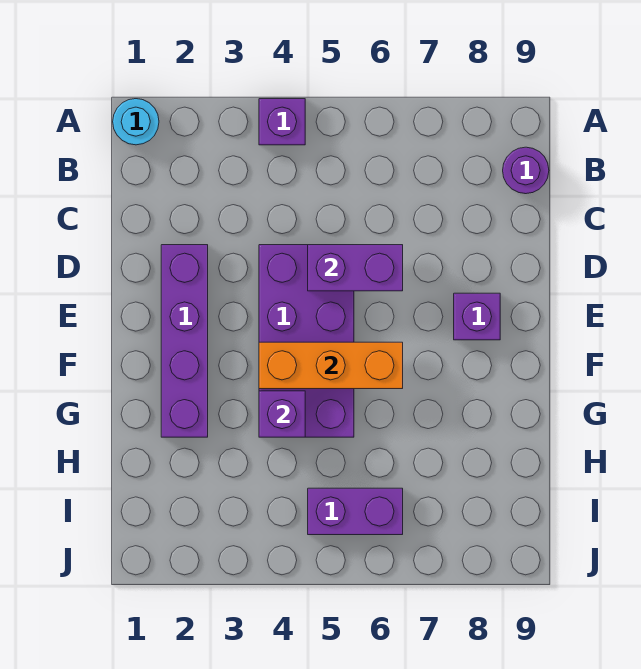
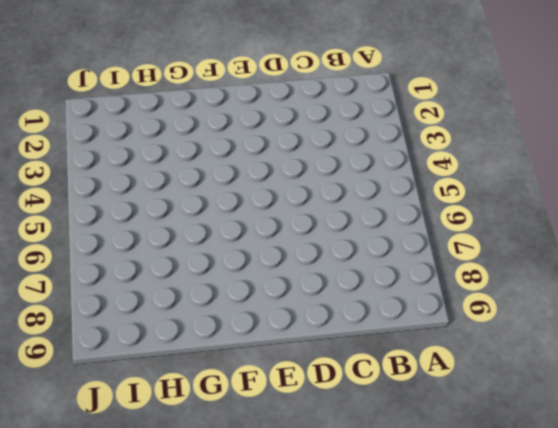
none -> cyan 1x1 round brick [113,99,159,145]
none -> purple 1x1 brick [259,99,305,145]

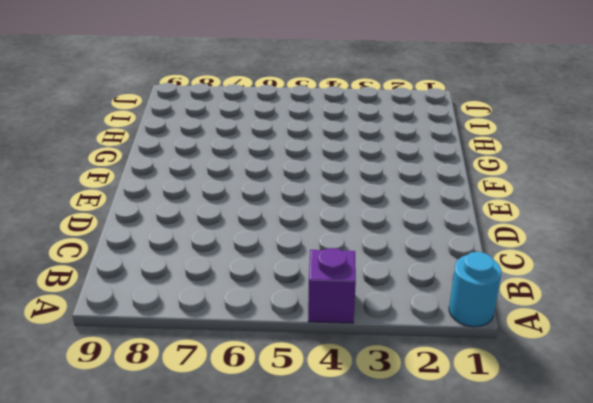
none -> purple 1x1 round brick [503,147,549,194]
none -> purple 1x4 brick [161,245,208,437]

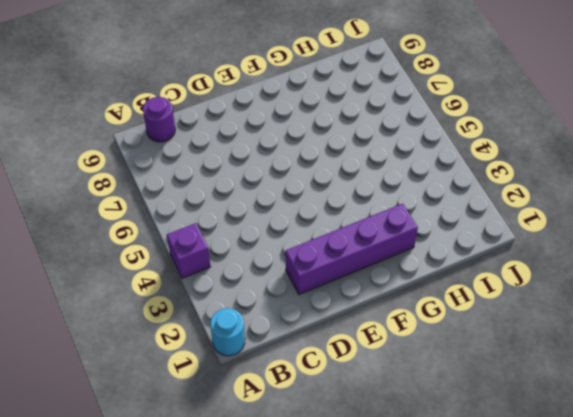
none -> purple 2x4 brick [259,245,354,437]
none -> purple 1x1 brick [454,293,500,340]

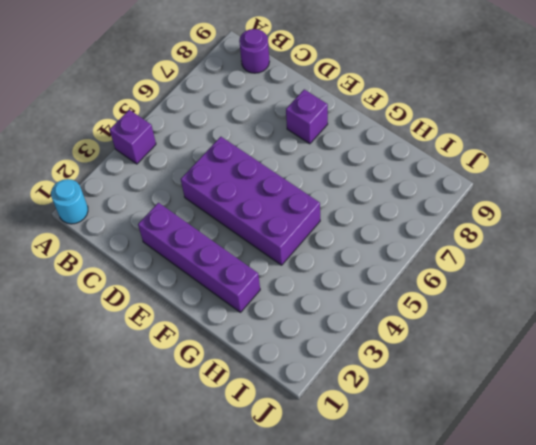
none -> purple 1x2 brick [308,488,403,535]
none -> purple 1x2 brick [308,245,403,291]

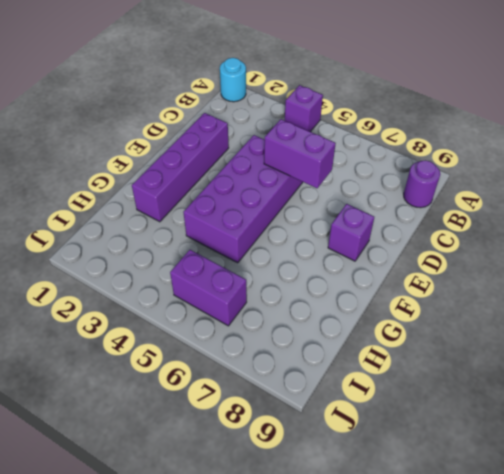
none -> orange 1x3 brick [259,342,403,389]
none -> purple 1x1 brick [259,391,305,437]

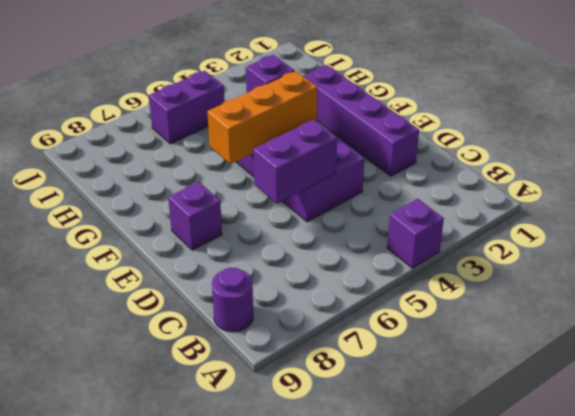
none -> cyan 1x1 round brick [113,99,159,145]

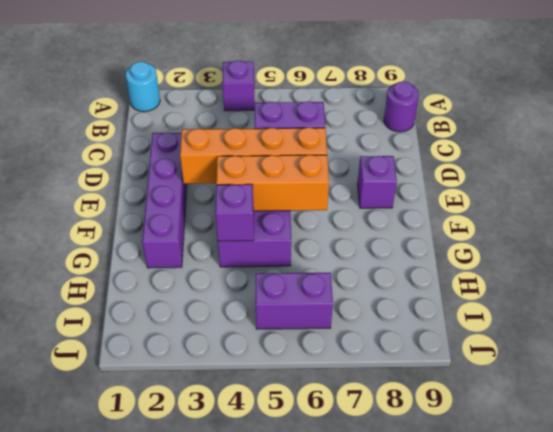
orange 1x4 brick [180,127,327,184] -> none

